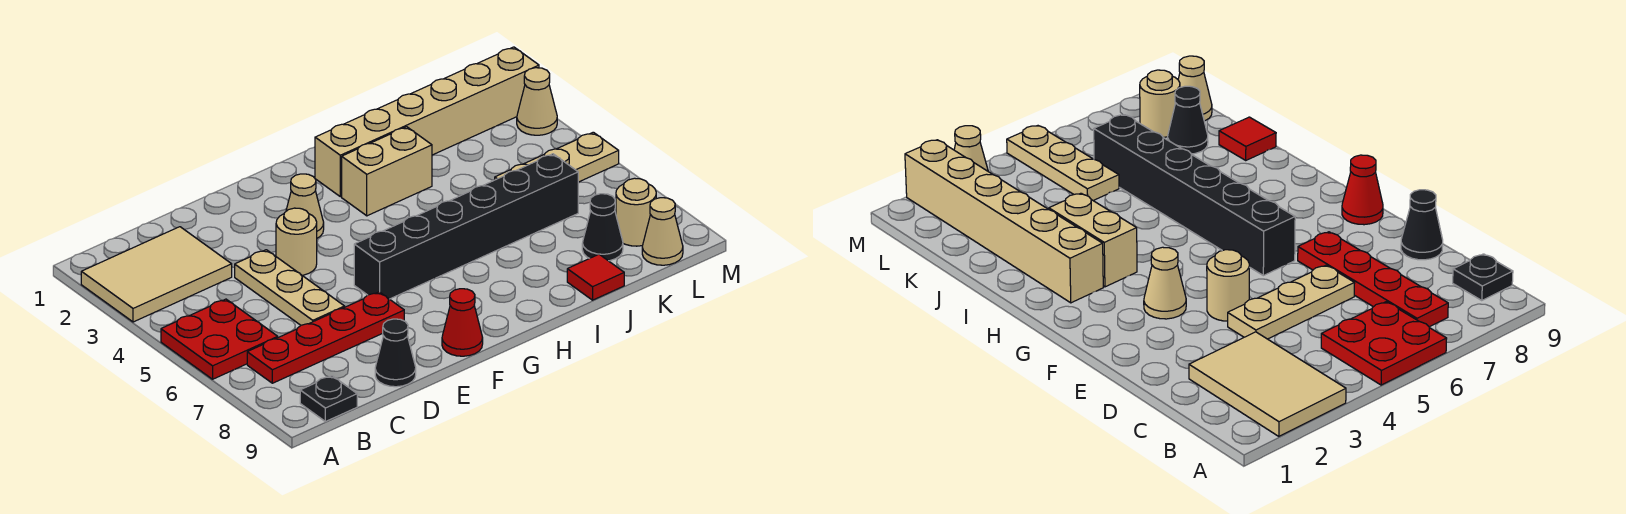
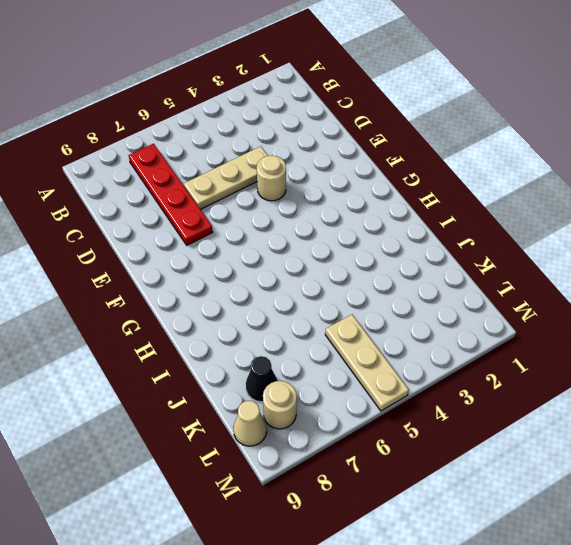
none -> tan 2x3 tile [81,227,232,322]
none -> red 2x2 plate [161,299,278,379]
none -> black 1x1 plate [300,376,357,422]

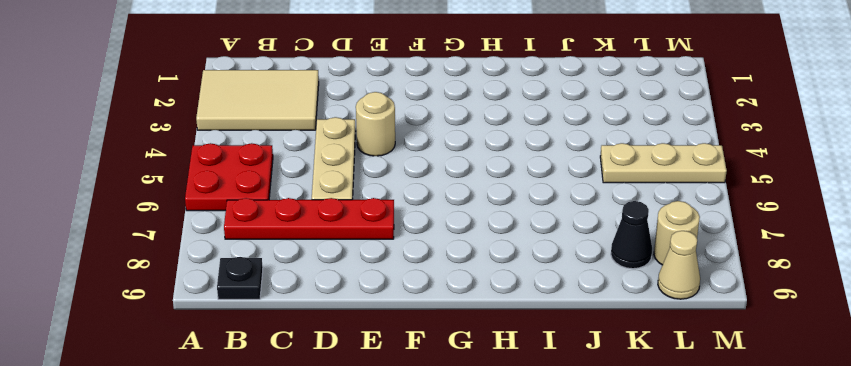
none -> black 1x1 cone [375,319,416,387]
none -> tan 1x1 cone [286,174,324,238]
none -> black 1x6 brick [354,154,578,299]

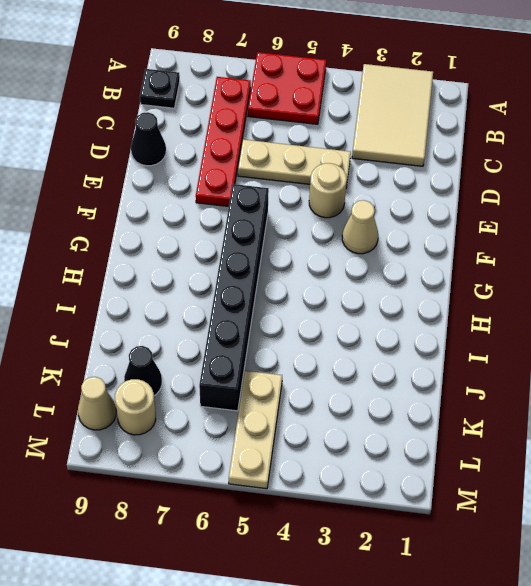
none -> red 1x1 cone [442,289,483,356]
none -> tan 1x6 brick [315,47,539,197]
none -> tan 1x2 brick [342,127,432,216]

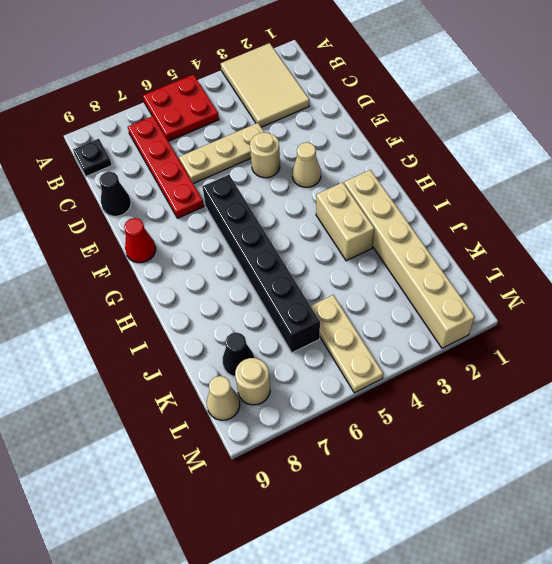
none -> red 1x1 tile [567,254,624,300]
none -> tan 1x1 cone [517,68,557,135]

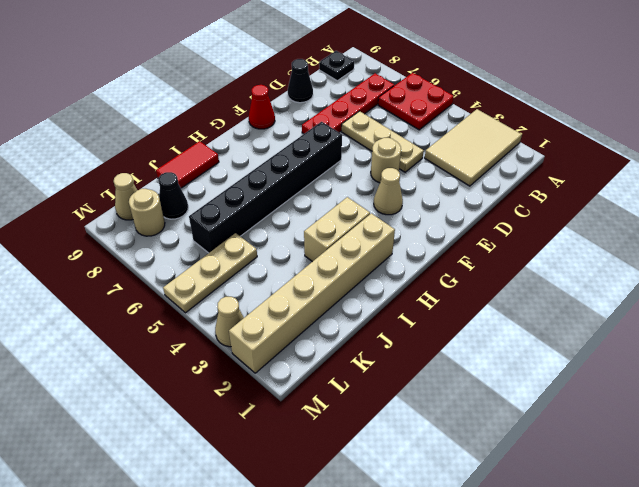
red 1x2 tile [156,141,219,188] -> red 1x1 tile [567,254,624,300]

